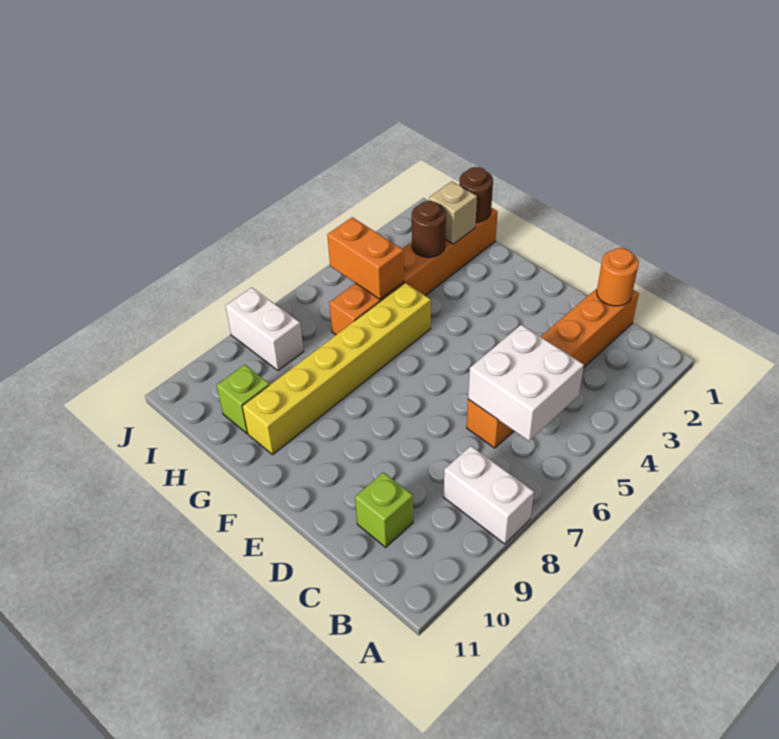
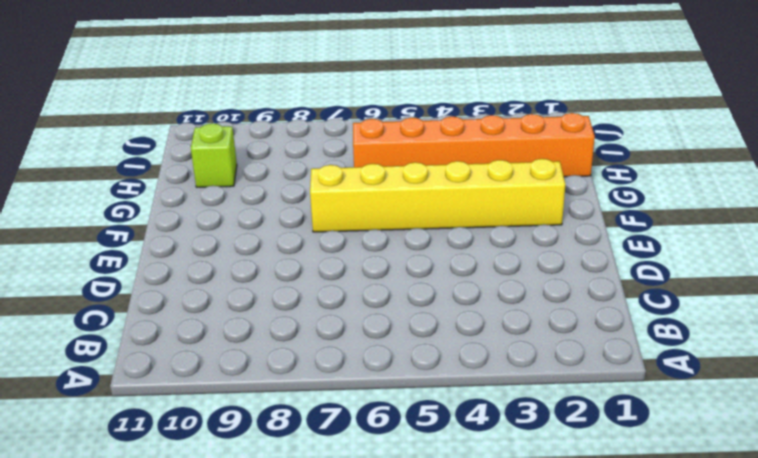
yellow 1x6 brick [310,159,565,232] -> yellow 1x6 brick moved to [242,283,431,454]
none -> white 1x2 brick [444,446,534,544]
none -> orange 1x6 brick [467,289,639,448]
none -> lime 1x1 brick [355,472,413,547]

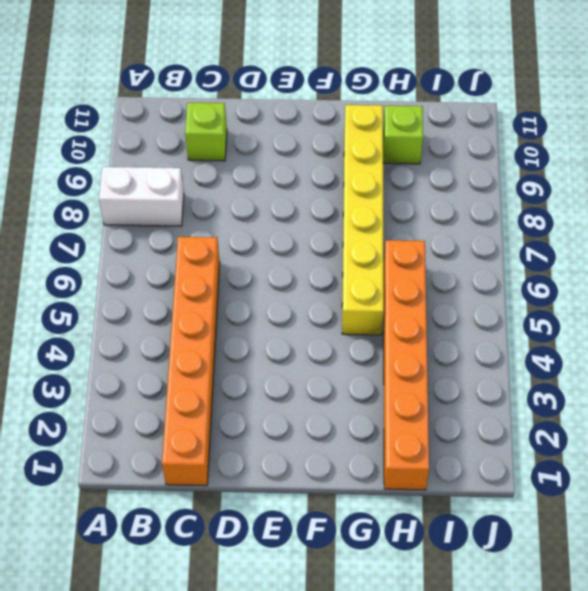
none -> white 1x2 brick [226,287,303,371]
none -> white 2x2 brick [468,325,584,441]
none -> orange 1x1 round brick [597,248,639,306]

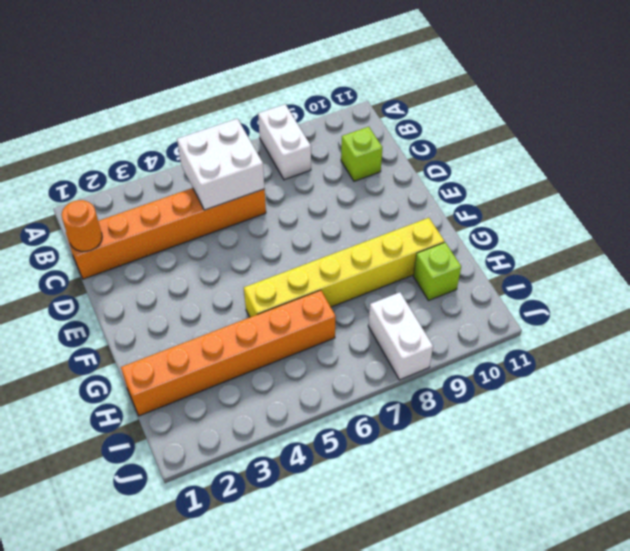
none -> brown 1x1 round brick [459,167,493,222]
none -> tan 1x1 brick [429,181,477,244]
none -> brown 1x1 round brick [412,201,446,257]

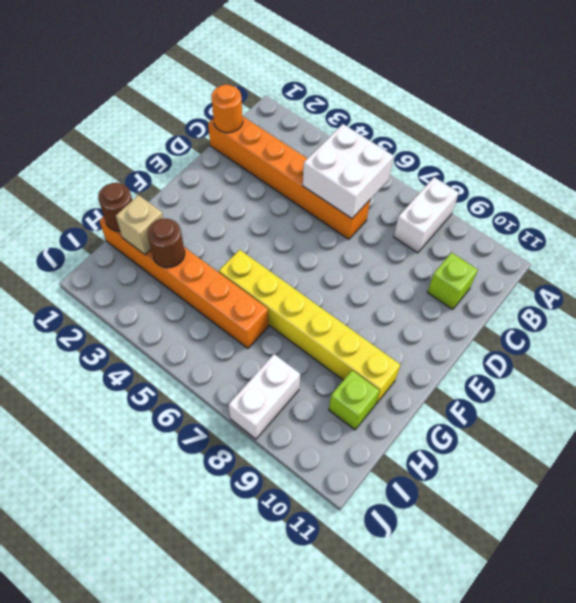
none -> orange 1x2 brick [327,217,404,299]

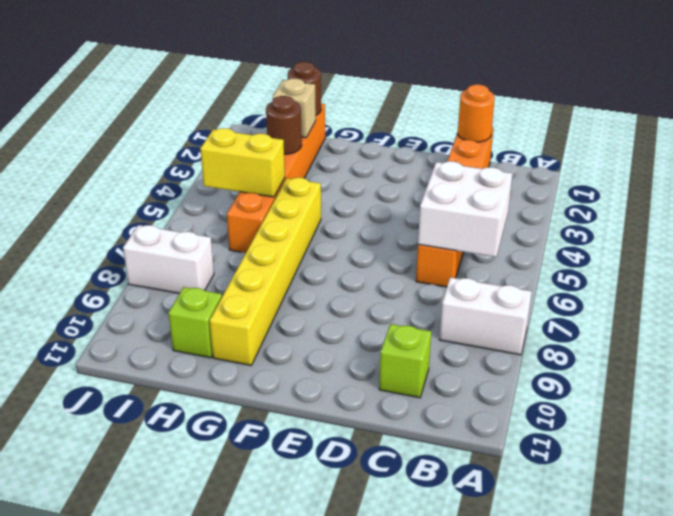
yellow 1x2 brick [200,128,285,197] -> orange 1x2 brick [327,217,404,299]

